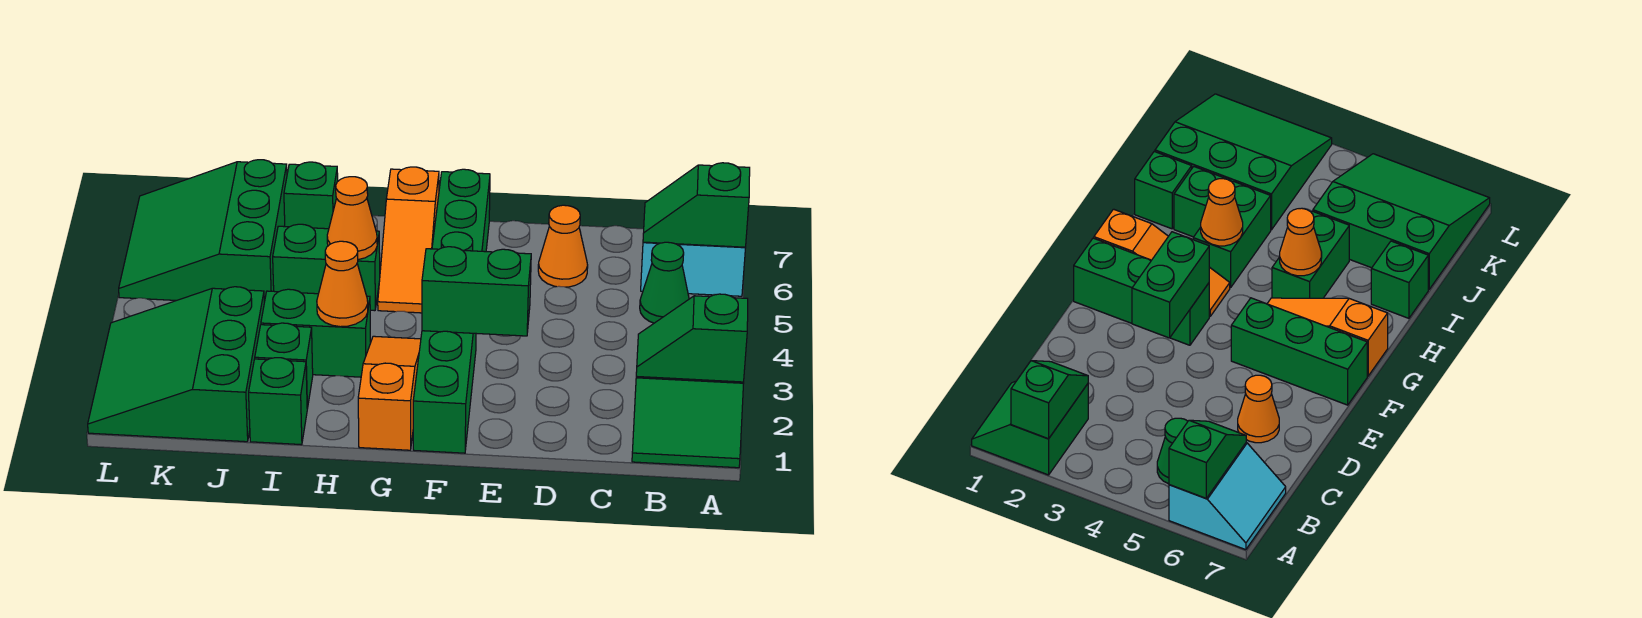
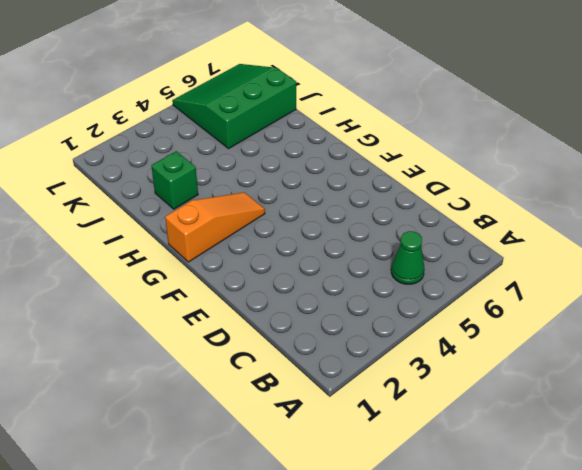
none -> green 2x2 slope [632,376,744,468]
none -> cyan 2x2 slope [641,242,745,296]
none -> orange 1x1 cone [538,205,588,287]

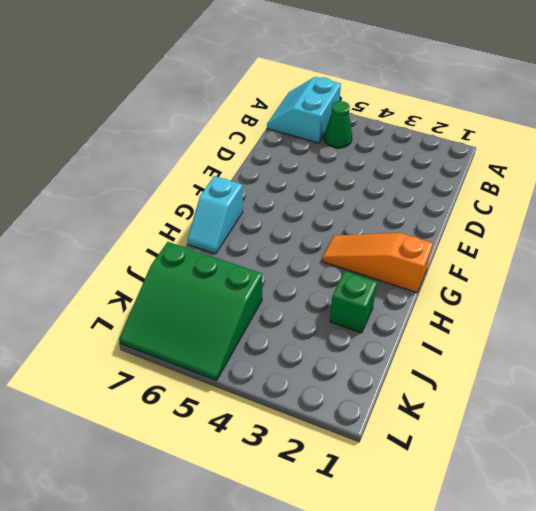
cyan 1x2 slope [187,176,243,254] -> orange 1x3 slope [378,167,439,313]
none -> green 2x2 slope [632,376,744,468]
none -> orange 1x1 cone [538,205,588,287]
none -> green 1x3 brick [413,331,476,453]

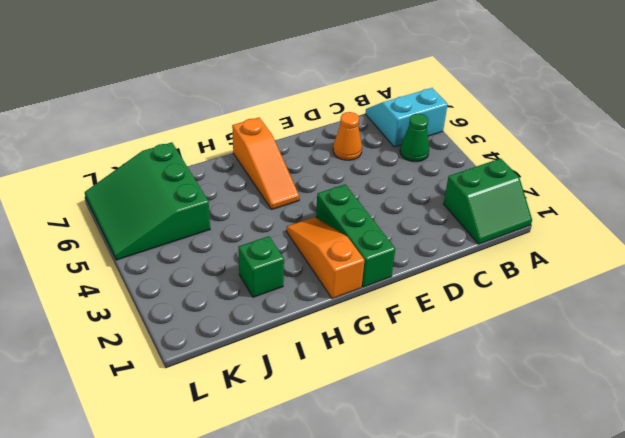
none -> green 1x3 brick [432,169,490,252]
none -> green 1x2 brick [261,289,371,377]
none -> green 1x2 brick [273,224,380,311]

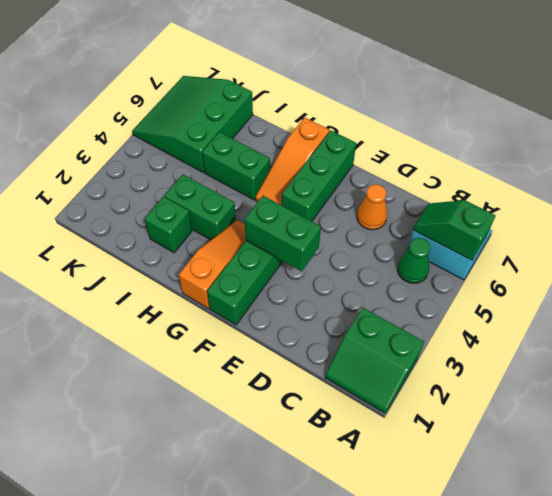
none -> green 1x1 brick [249,358,307,445]
none -> green 1x1 brick [284,162,338,229]
none -> green 3x3 slope [88,287,264,442]

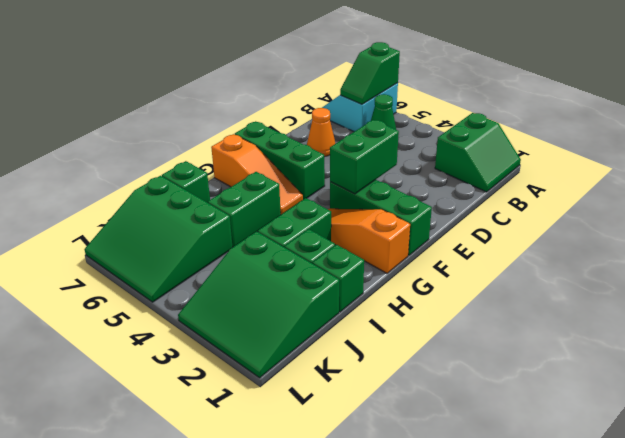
none -> green 1x2 slope [636,294,748,382]
none -> orange 1x1 cone [317,241,368,327]
none -> orange 1x1 cone [327,177,377,260]

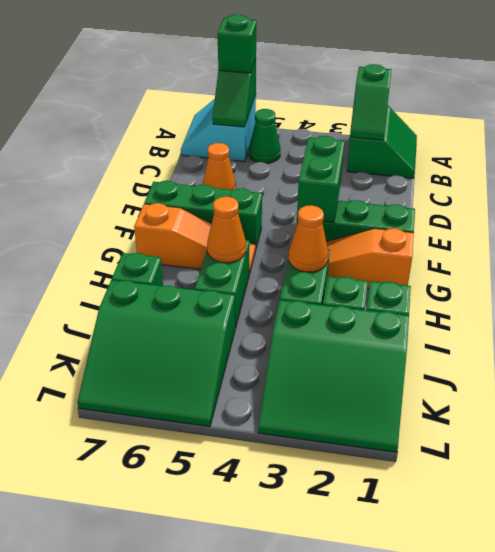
green 1x1 brick [218,15,256,73] -> none

